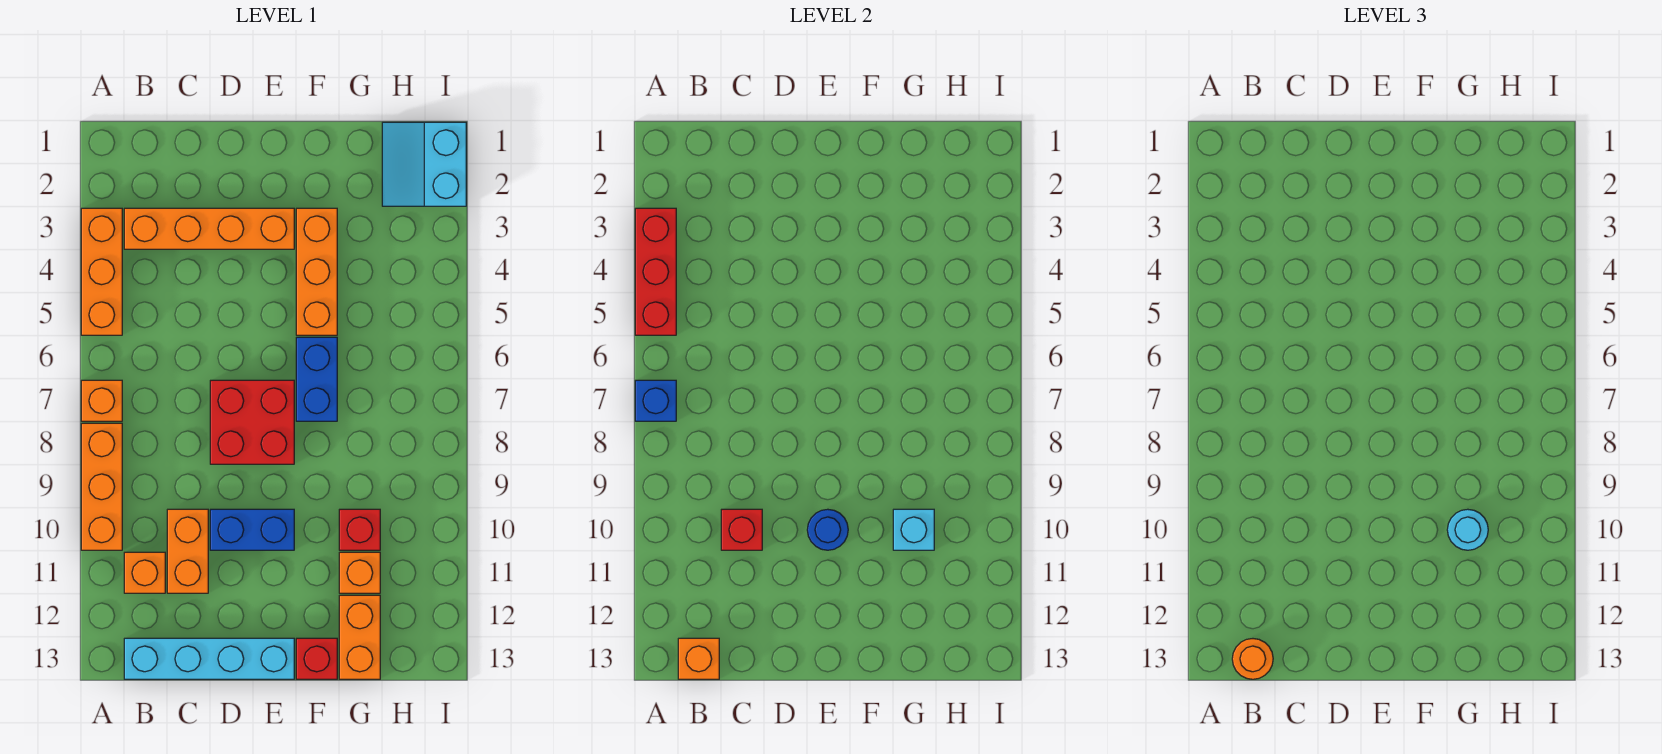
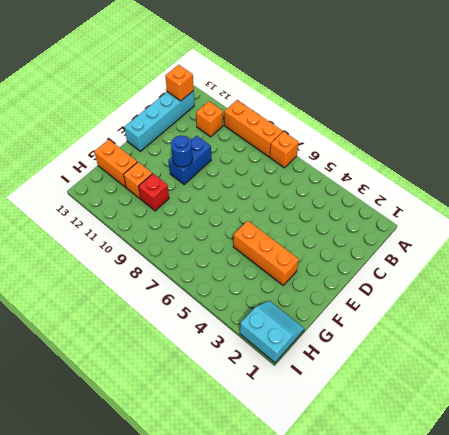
none -> orange 1x3 brick [81,208,122,335]
none -> orange 1x4 brick [124,208,294,249]
none -> orange 1x2 brick [167,509,208,593]

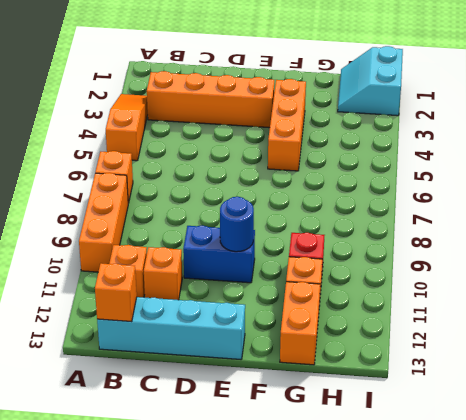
orange 1x3 slope [106,94,148,161] -> orange 1x3 brick [81,208,122,335]
orange 1x1 brick [144,247,182,300] -> orange 1x2 brick [167,509,208,593]
none -> red 2x2 brick [210,380,294,464]
none -> blue 1x2 brick [296,337,337,421]
none -> red 1x1 brick [296,638,337,679]

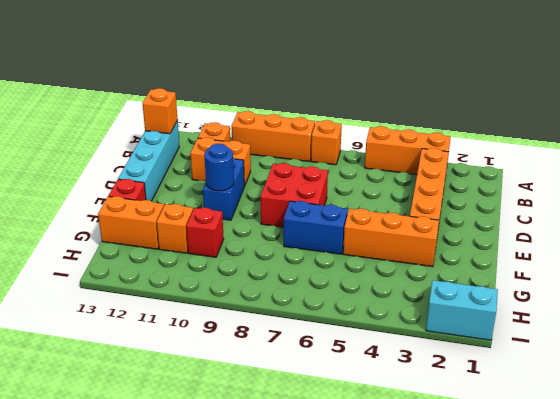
none -> red 1x3 brick [635,208,676,335]
none -> blue 1x1 brick [635,380,676,421]
none -> red 1x1 brick [721,509,762,550]

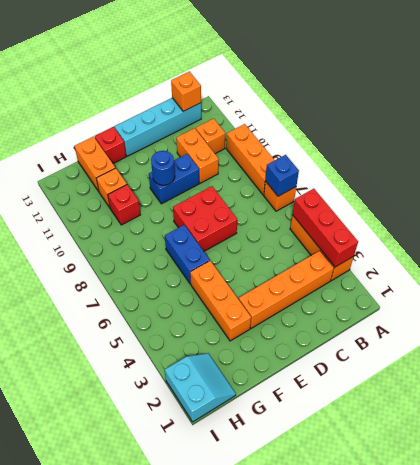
none -> red 1x1 brick [721,509,762,550]
none -> cyan 1x1 brick [893,509,934,550]
none -> orange 1x1 round brick [1232,639,1273,679]

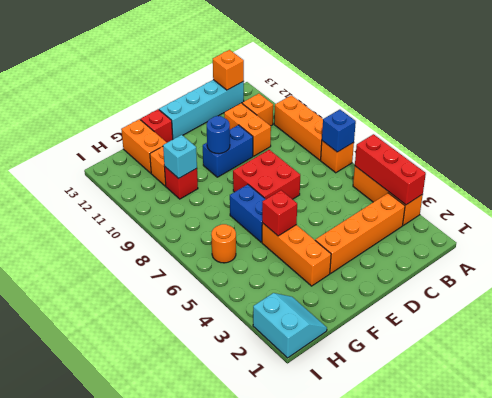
red 1x1 brick [262,190,297,236] -> red 1x1 brick moved to [721,509,762,550]
orange 1x1 round brick [211,224,236,263] -> orange 1x1 round brick moved to [1232,639,1273,679]
none -> cyan 1x1 round brick [1447,509,1488,550]

